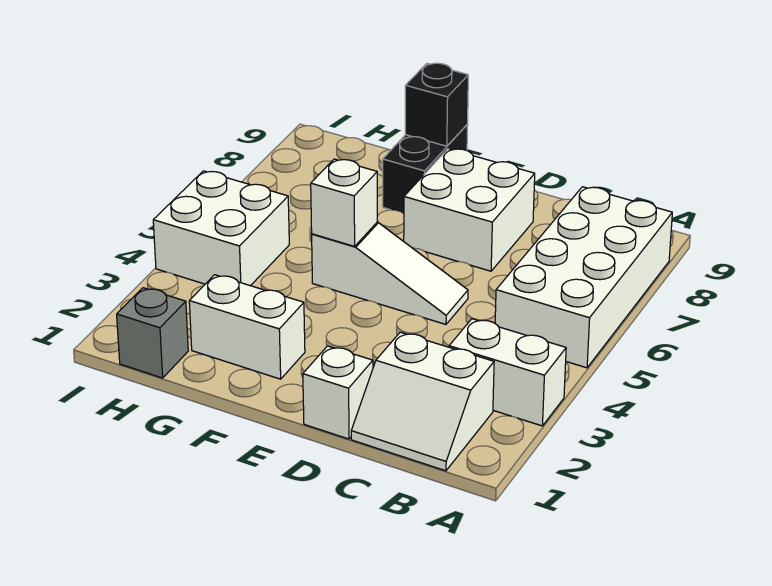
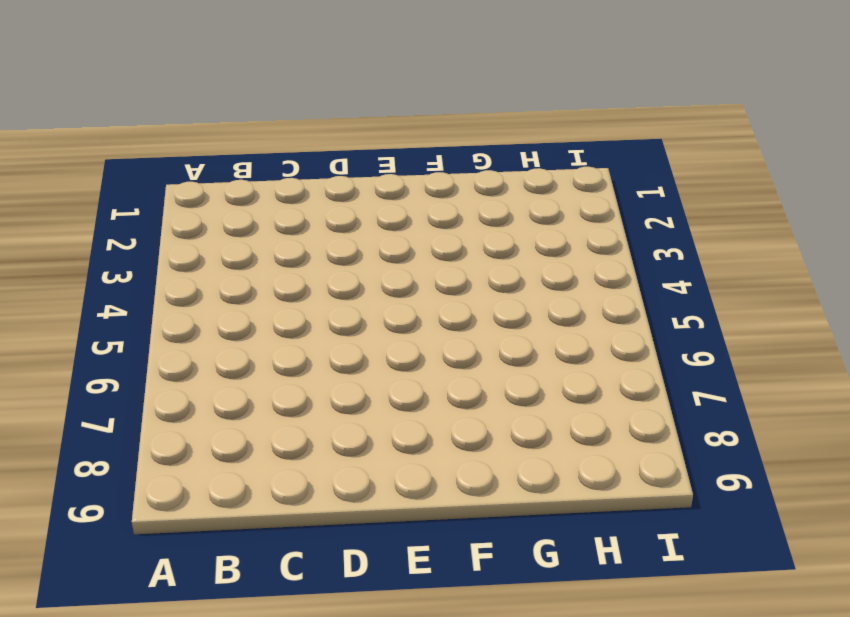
none -> white 1x2 brick [449,319,566,426]
none -> white 2x4 brick [495,187,672,368]
none -> white 2x2 slope [351,332,494,471]

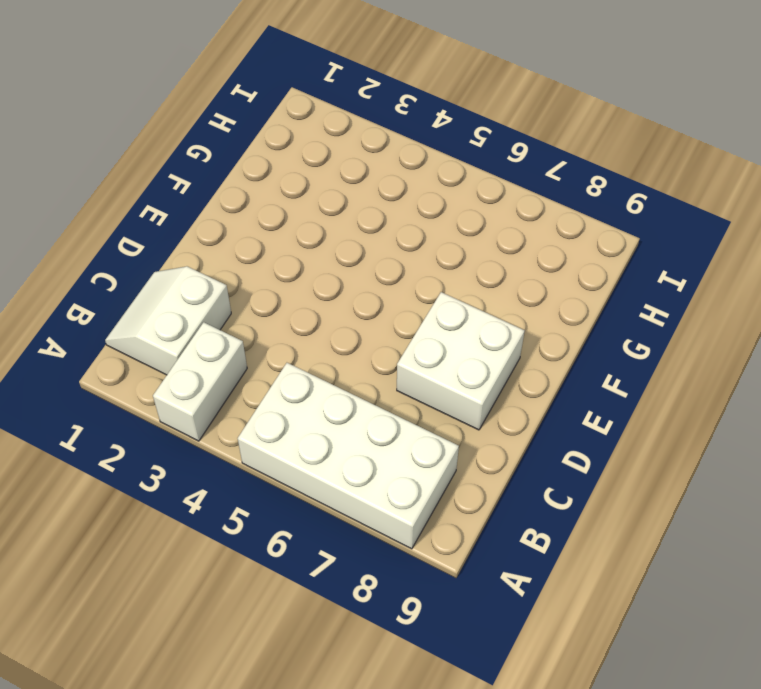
none -> white 1x1 brick [303,346,373,439]
none -> white 1x3 slope [312,222,468,324]
none -> white 1x2 brick [189,275,305,379]

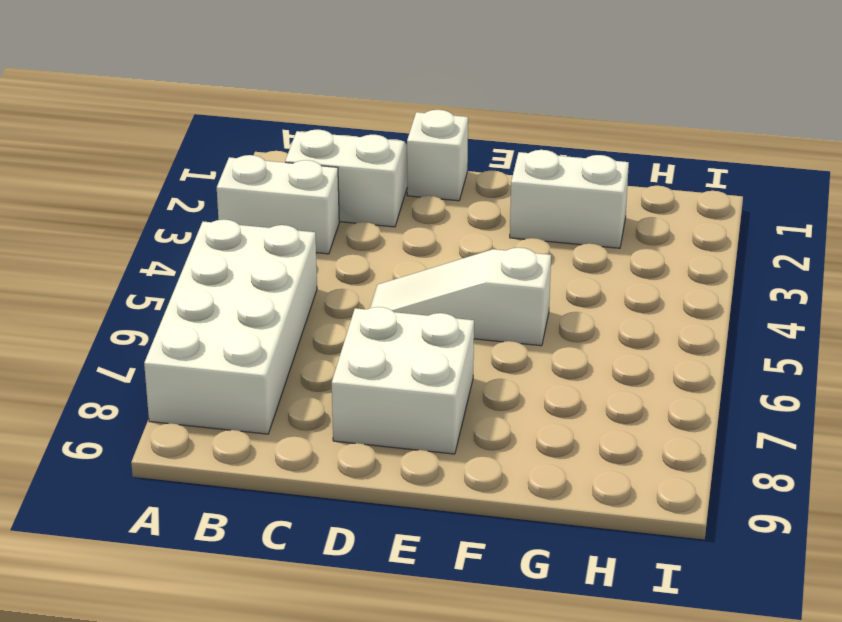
none -> black 1x2 brick [383,125,468,214]
none -> grey 1x1 brick [117,288,188,378]
none -> white 2x2 brick [153,171,289,286]

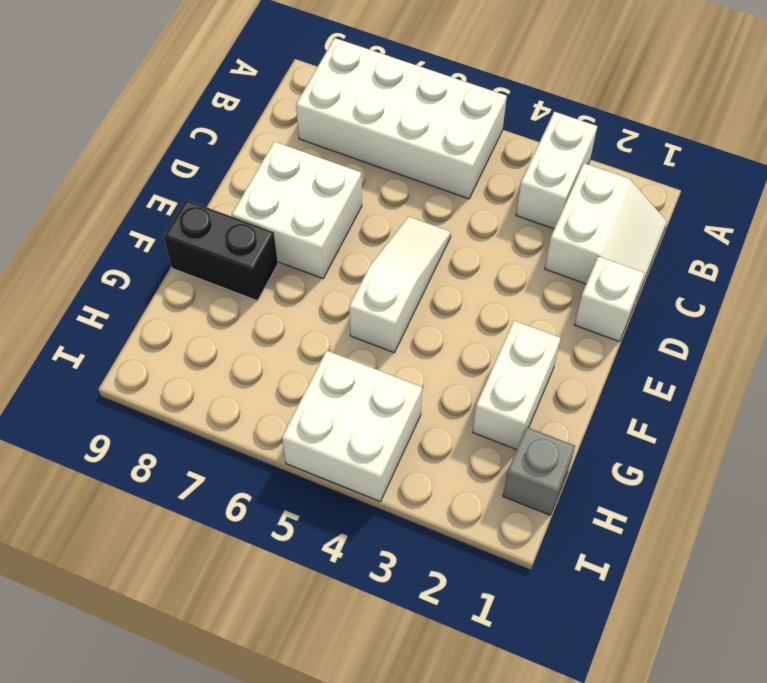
none -> white 1x1 brick [311,159,377,246]
none -> black 1x1 brick [405,63,468,146]

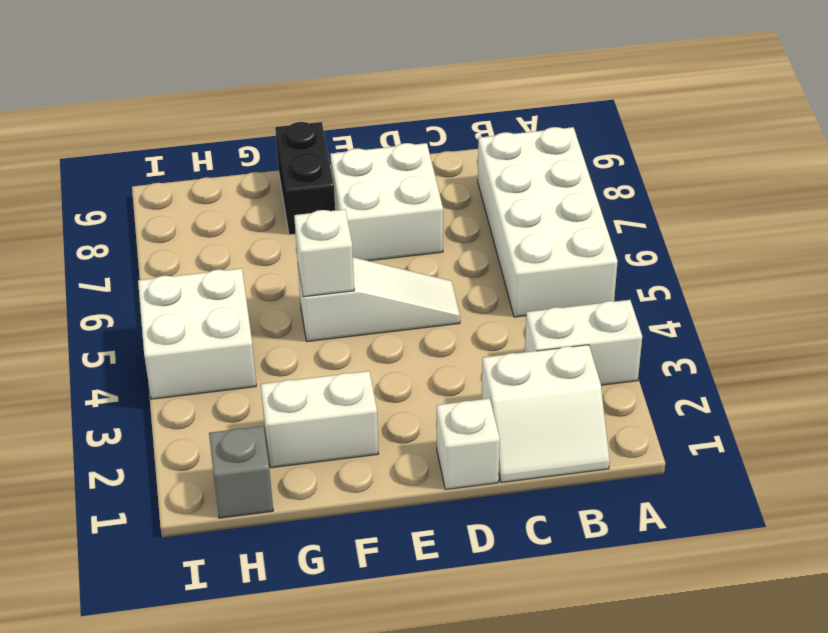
none -> black 1x1 brick [405,63,468,146]

